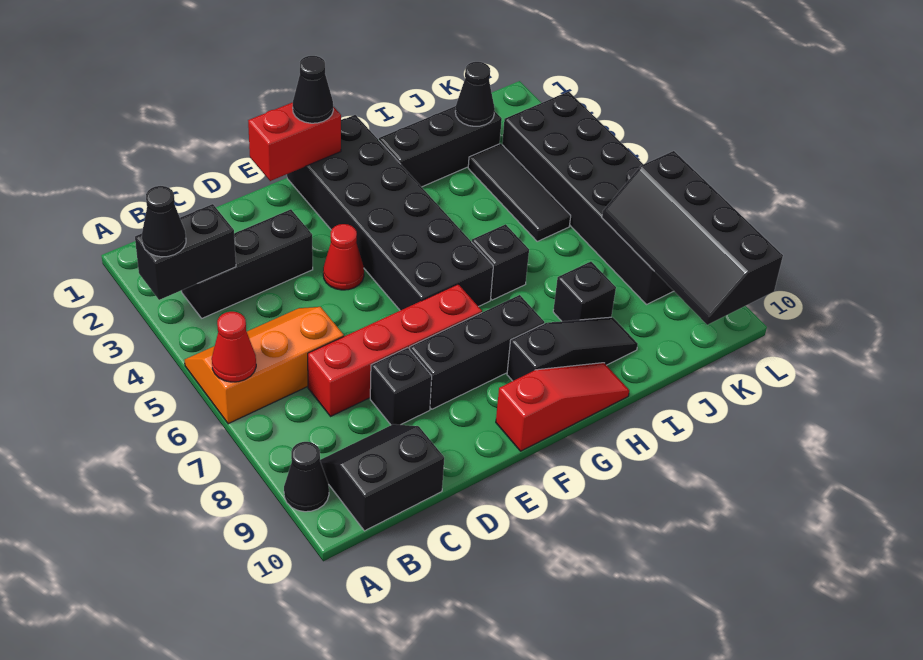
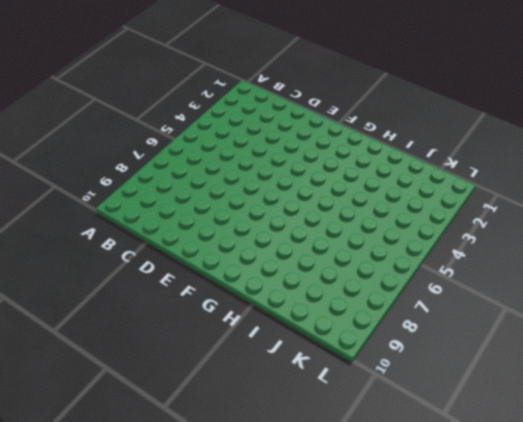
none -> orange 2x3 slope [185,307,344,424]
none -> black 1x1 cone [284,442,329,512]
none -> black 1x3 brick [181,209,313,318]

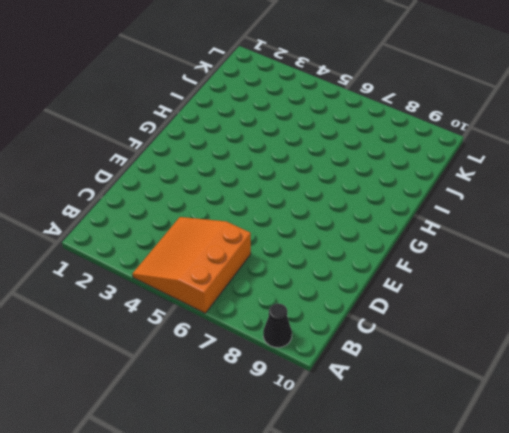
orange 3x3 slope [133,217,251,313] -> orange 2x3 slope [185,307,344,424]
none -> black 1x3 brick [181,209,313,318]
none -> black 2x2 slope [320,424,444,531]
none -> red 1x4 brick [308,284,482,416]

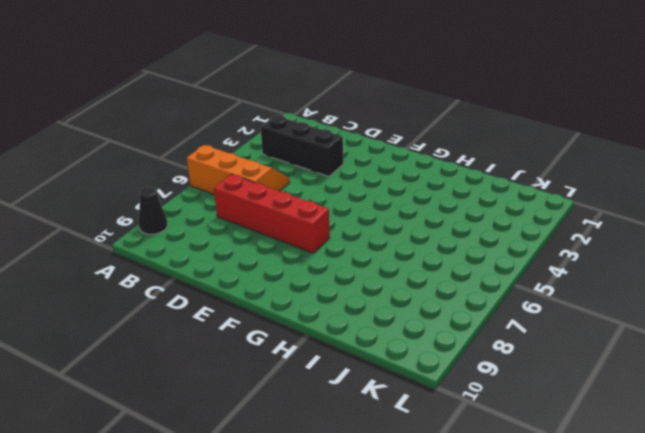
none -> black 2x2 slope [320,424,444,531]
none -> black 1x1 brick [370,348,432,425]
none -> red 1x1 cone [323,224,364,290]

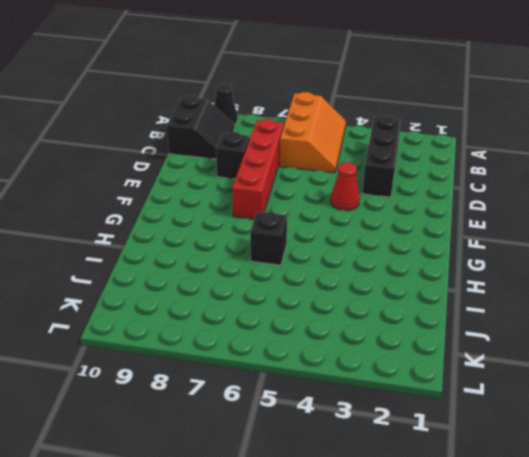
none -> black 1x3 brick [410,295,544,409]
none -> black 2x6 brick [287,115,493,311]
none -> red 1x3 slope [496,363,629,451]

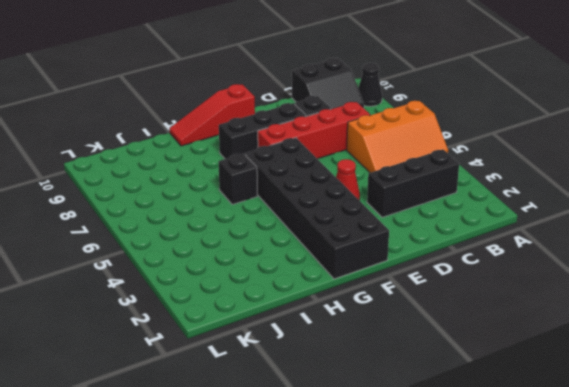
none -> black 1x3 slope [507,317,638,381]
none -> black 1x3 brick [379,106,502,187]
none -> black 1x1 brick [553,262,616,321]

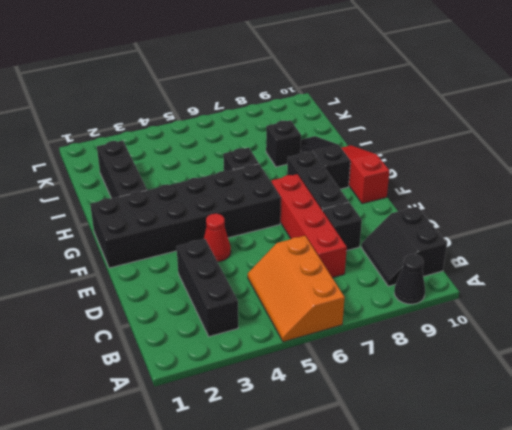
none -> black 1x3 tile [468,143,571,241]
none -> black 2x6 brick [502,91,674,304]
none -> black 1x2 brick [135,204,236,300]

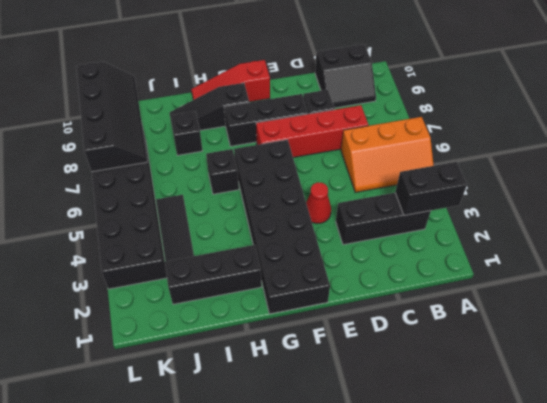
none -> black 1x1 cone [284,442,329,512]
none -> red 1x1 cone [212,312,256,382]
none -> red 1x2 brick [248,102,341,181]

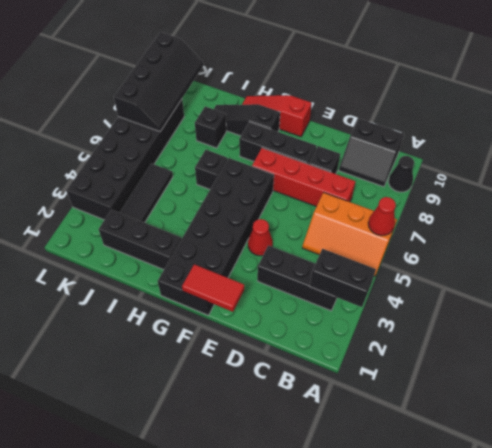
red 1x2 tile [182,264,244,312] -> red 1x2 brick [248,102,341,181]
none -> black 1x1 cone [455,62,495,126]
none -> black 1x1 cone [142,186,186,257]
none -> black 1x1 cone [293,56,333,123]

